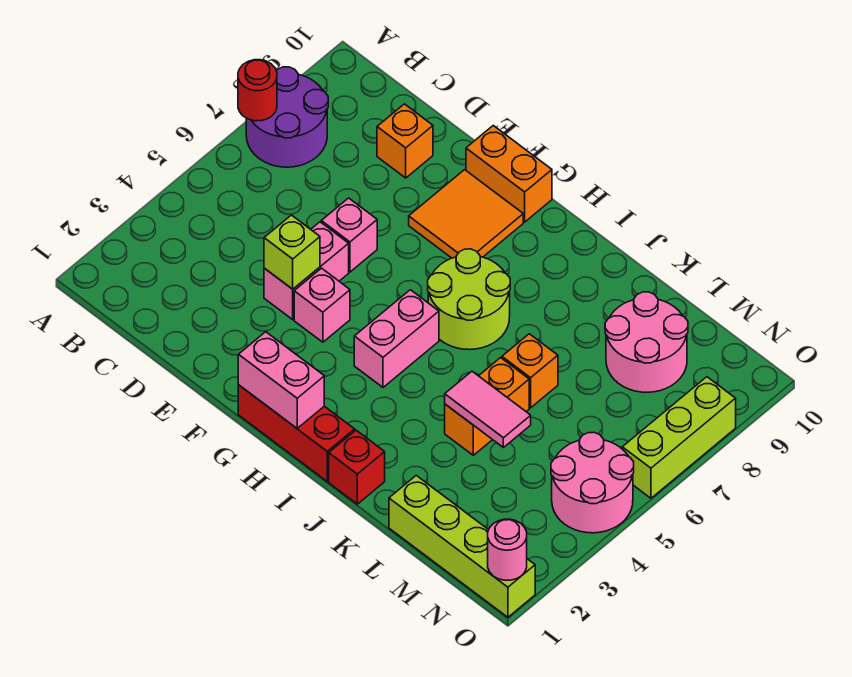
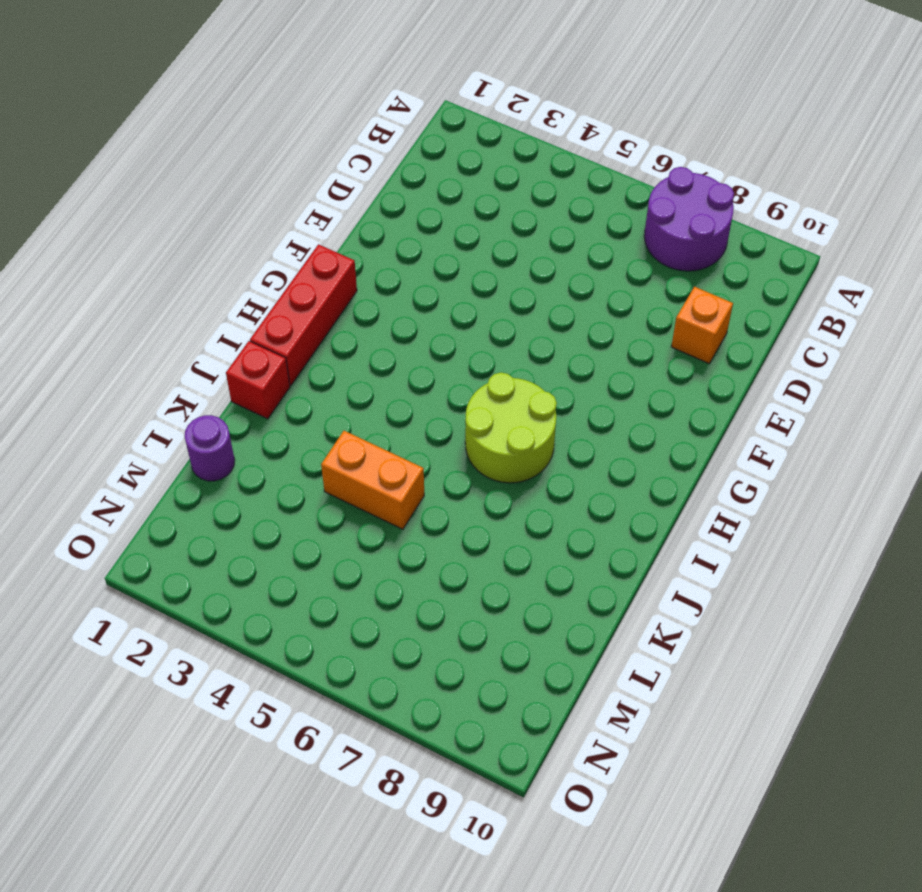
purple 1x1 round brick [185,415,235,481] -> lime 1x4 brick [389,475,535,617]
none -> pink 1x2 brick [264,222,349,320]
none -> pink 1x1 brick [321,198,377,272]
none -> pink 1x1 brick [294,268,350,342]

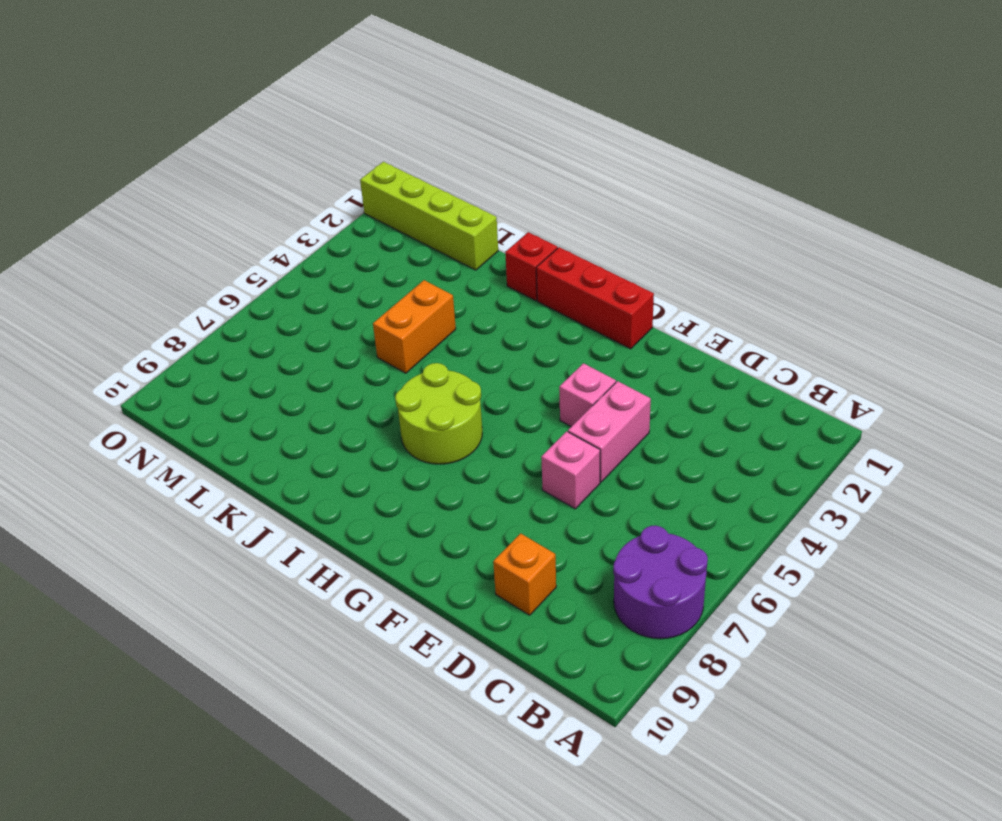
none -> orange 2x2 tile [409,170,523,258]
none -> orange 1x2 brick [466,126,552,222]
none -> pink 1x2 brick [354,290,439,387]

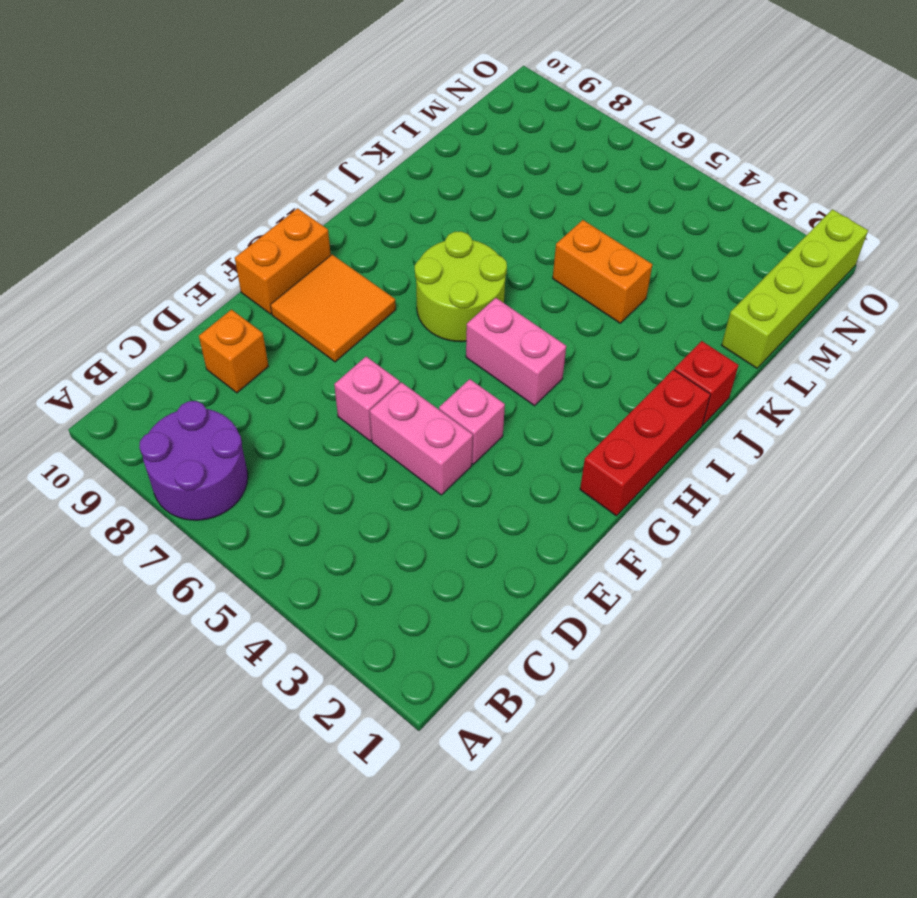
none -> orange 1x1 brick [502,334,558,408]
none -> pink 2x2 round brick [605,292,688,392]
none -> pink 2x2 round brick [551,432,634,533]

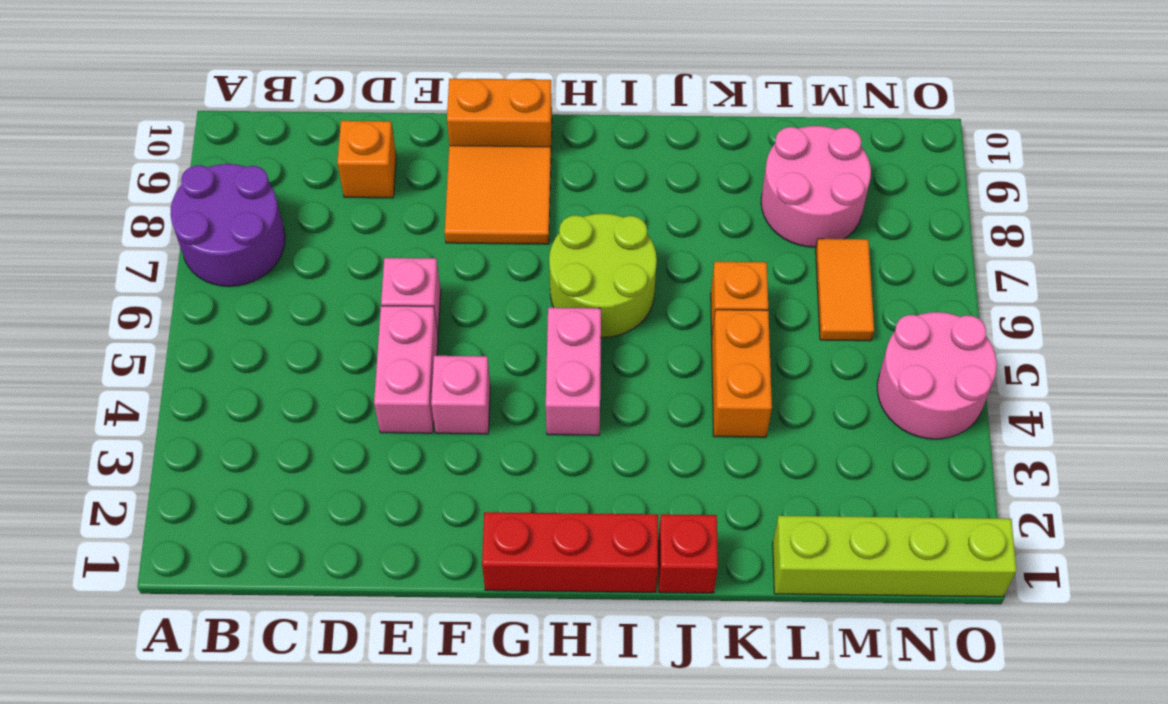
orange 1x2 tile [816,239,874,341] -> none
none -> lime 1x3 brick [622,377,736,498]
none -> red 1x1 round brick [238,60,277,121]
none -> lime 1x1 brick [264,215,320,289]

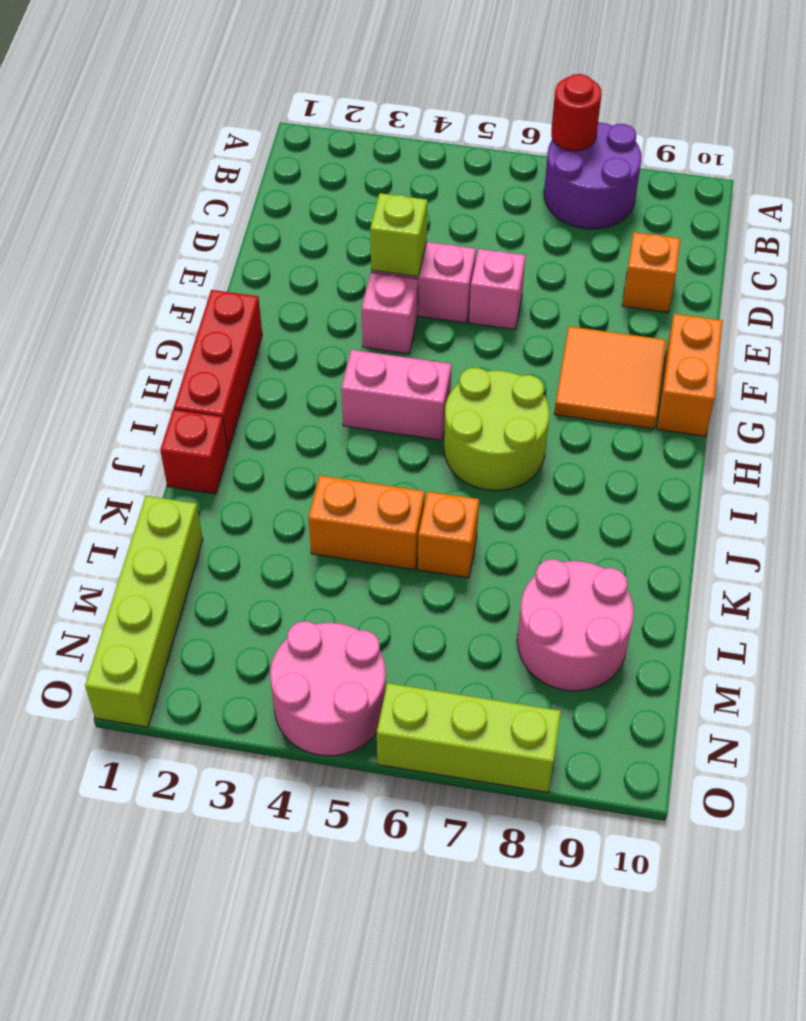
none -> pink 1x2 brick [238,332,324,428]
none -> pink 1x2 tile [445,371,531,447]
none -> pink 1x1 round brick [488,519,527,580]

